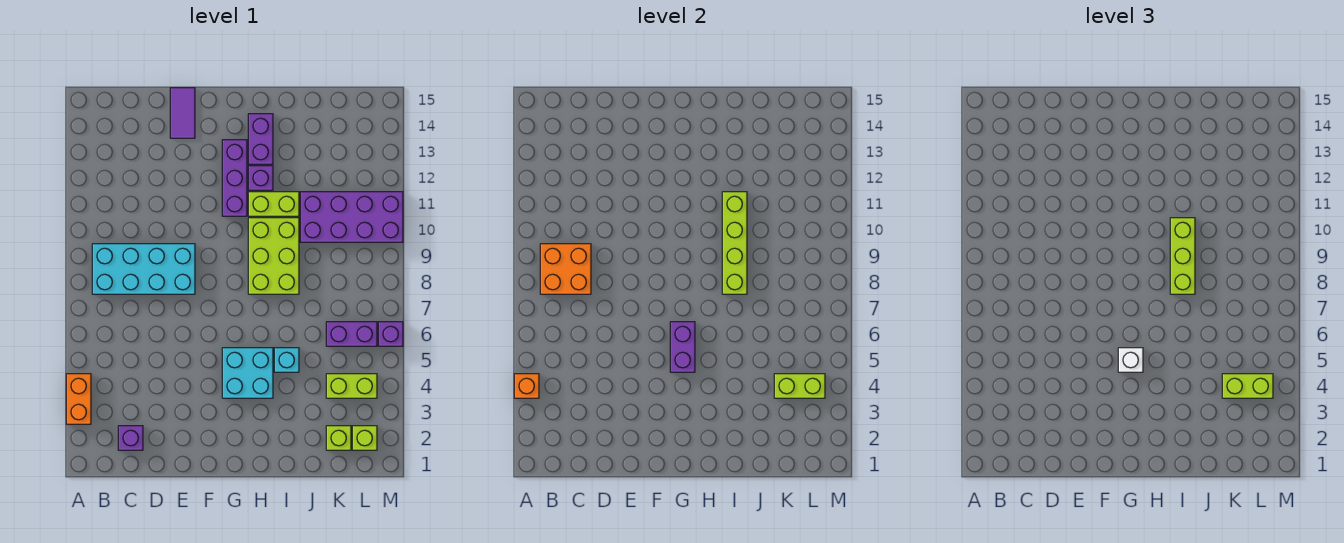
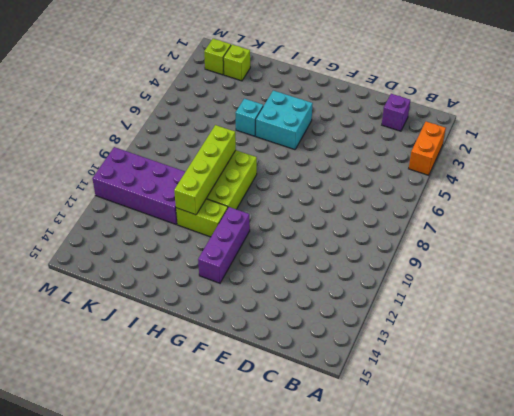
none -> cyan 2x4 brick [92,244,195,294]
none -> purple 1x2 tile [170,88,195,138]
none -> purple 1x1 brick [248,166,273,190]

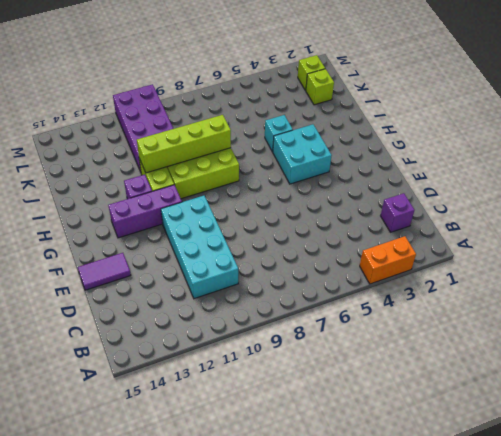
cyan 2x4 brick [161,196,238,299] -> cyan 2x4 brick moved to [92,244,195,294]
none -> purple 1x2 brick [248,114,273,164]
none -> lime 1x2 brick [326,374,377,398]
none -> purple 1x2 brick [326,322,377,346]

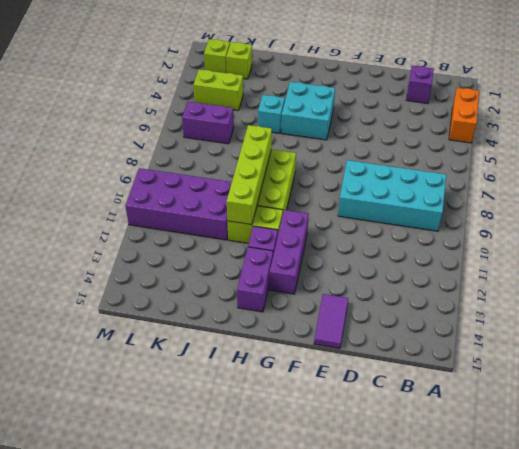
none -> purple 1x1 brick [378,322,403,346]
none -> orange 1x1 brick [514,374,539,398]
none -> orange 2x2 brick [540,244,591,294]

